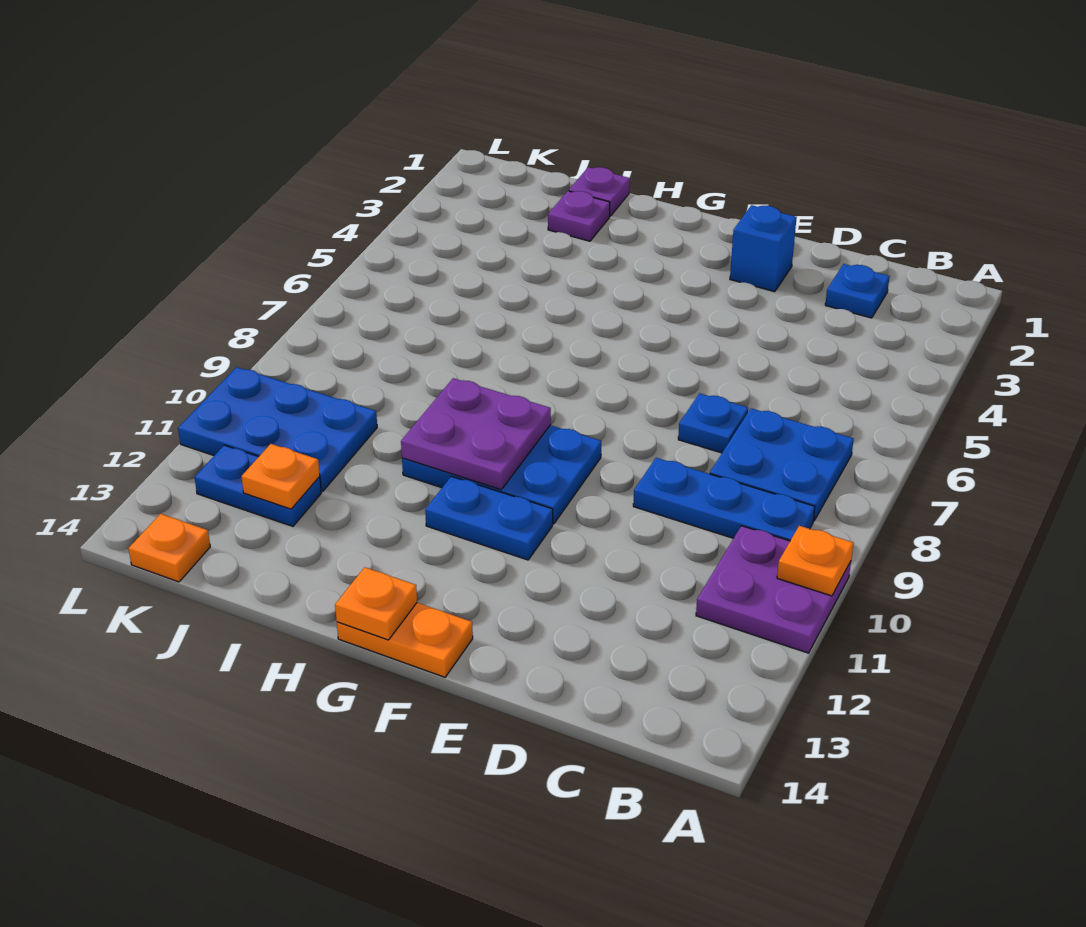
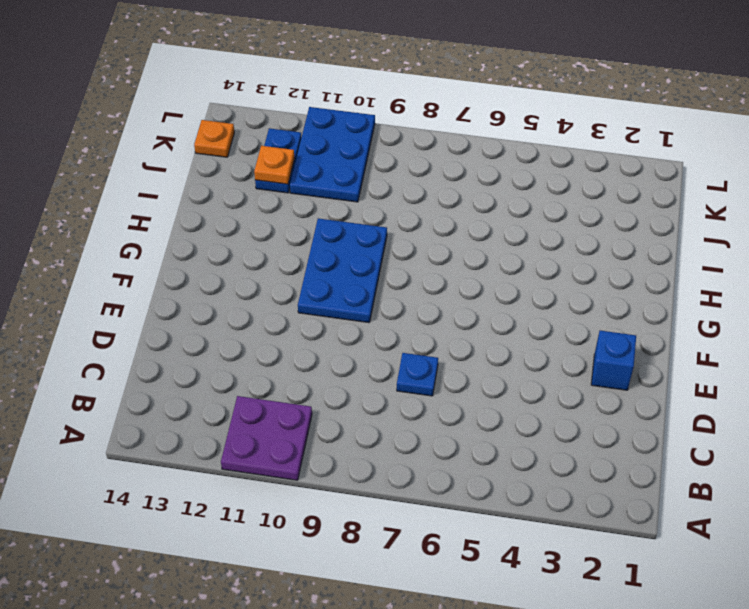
none -> blue 2x2 plate [710,408,854,521]
none -> blue 1x3 plate [633,458,815,541]
none -> blue 1x1 plate [825,264,890,318]

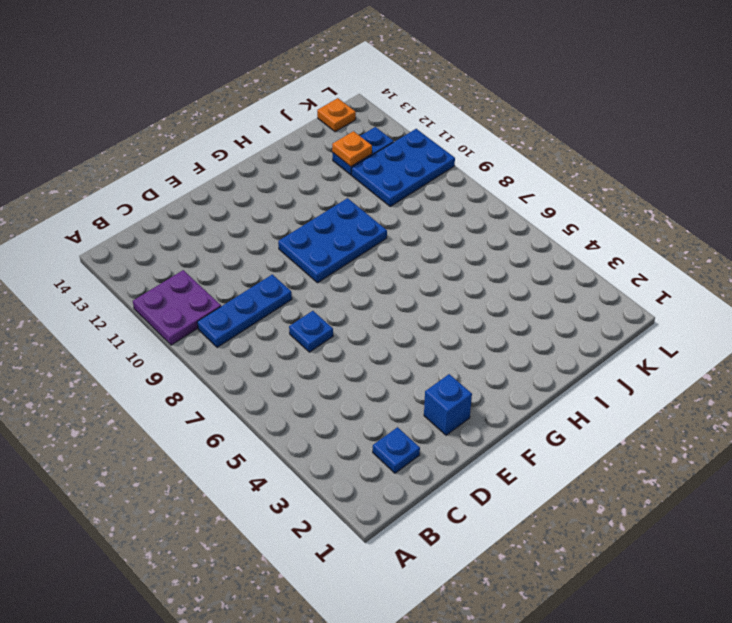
none -> blue 2x2 plate [710,408,854,521]
none -> blue 1x2 plate [425,476,553,560]
none -> orange 1x2 plate [337,603,473,677]

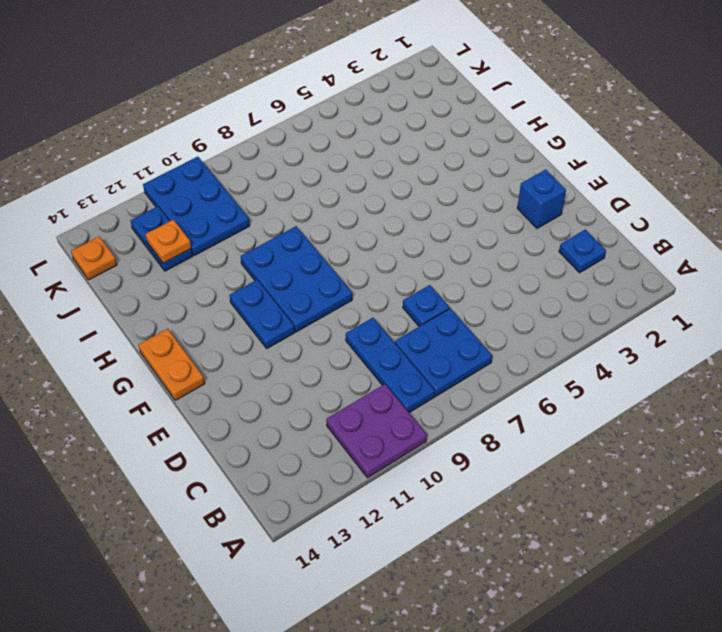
none -> purple 1x1 plate [569,167,630,216]
none -> purple 1x1 plate [548,191,610,241]
none -> orange 1x1 plate [777,526,854,596]

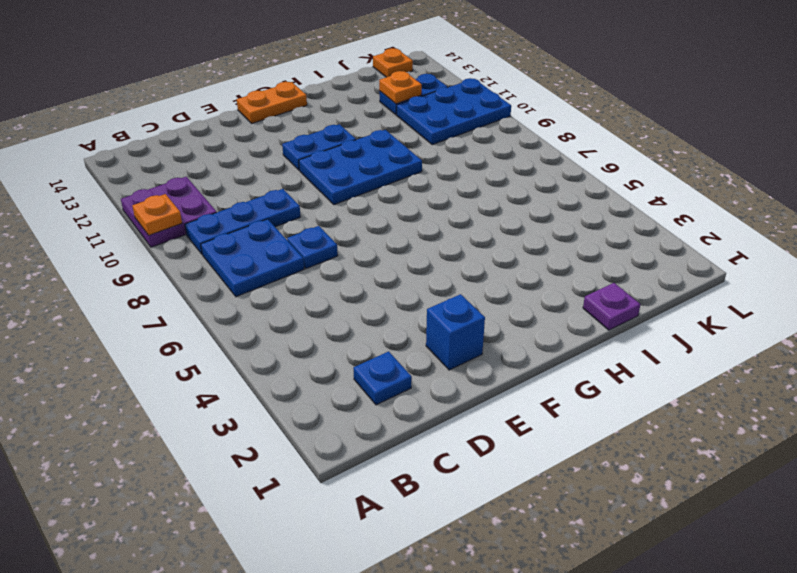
none -> purple 1x1 plate [548,191,610,241]
none -> purple 2x2 plate [401,378,551,490]
none -> orange 1x1 plate [335,567,417,640]

